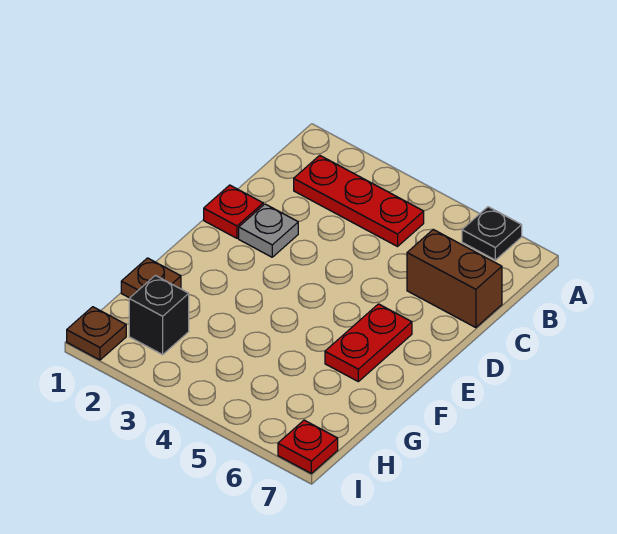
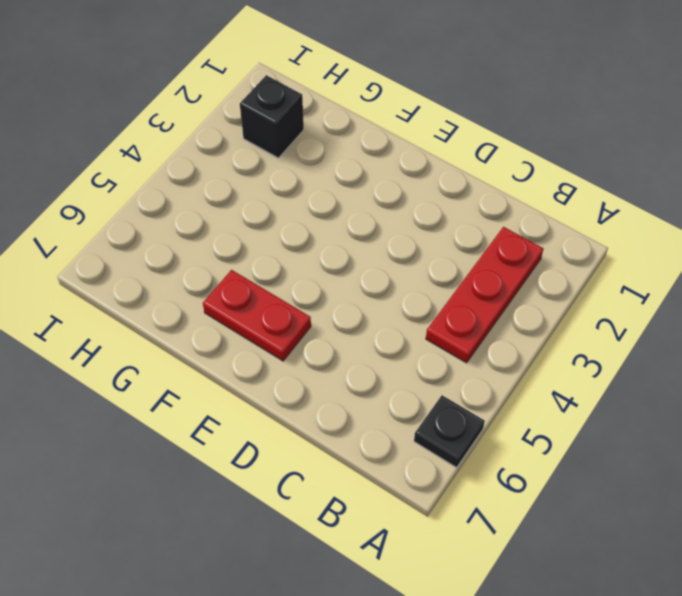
none -> brown 1x2 brick [407,230,502,328]
none -> red 1x1 plate [204,185,263,238]

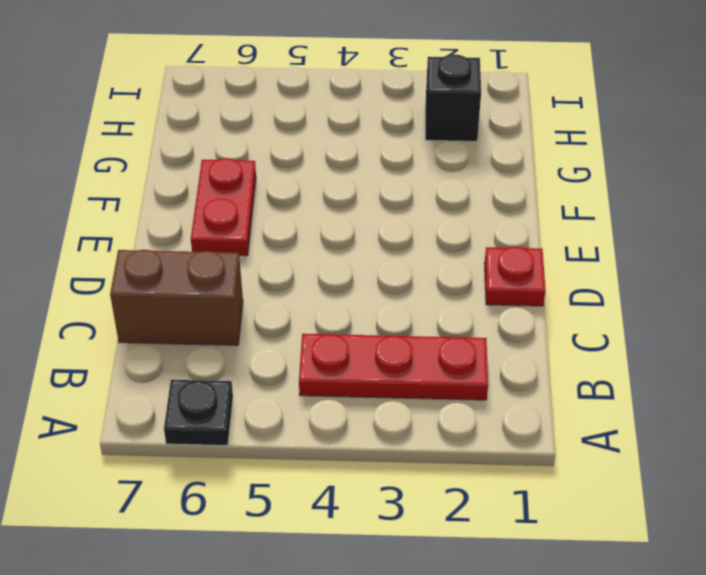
none -> grey 1x1 plate [239,204,298,257]
none -> brown 1x1 plate [121,258,181,298]

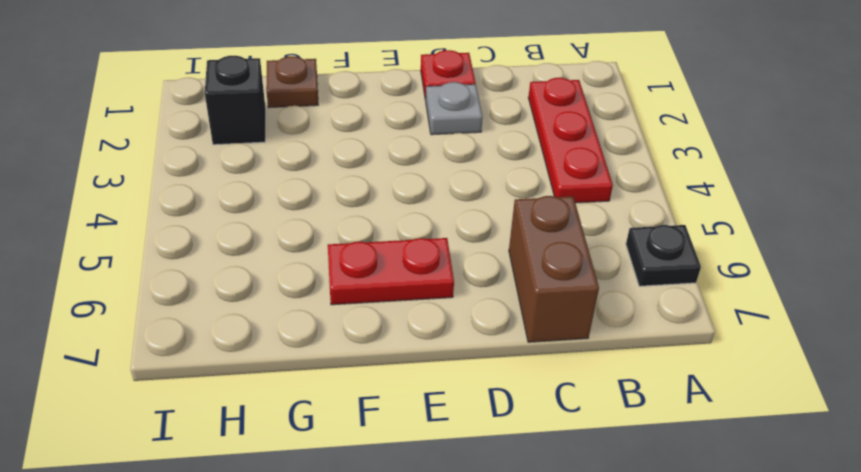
none -> brown 1x1 plate [67,307,126,360]
none -> red 1x1 plate [278,420,338,473]

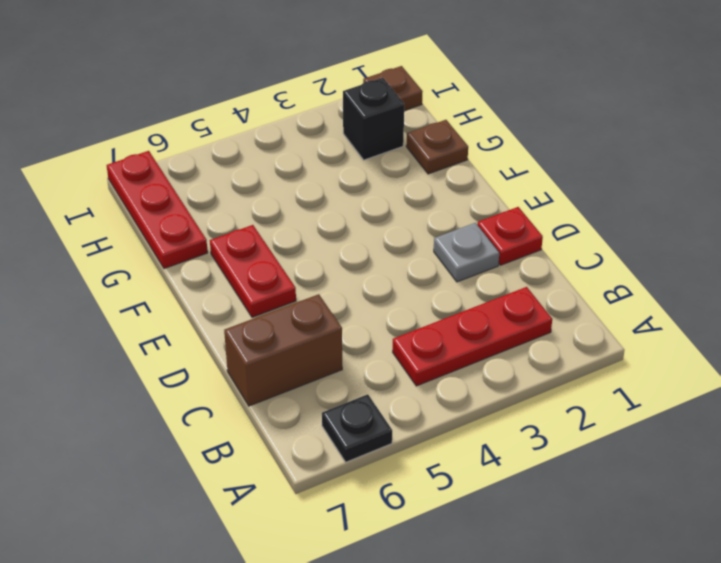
red 1x3 plate [107,151,208,269] -> red 1x1 plate [278,420,338,473]

